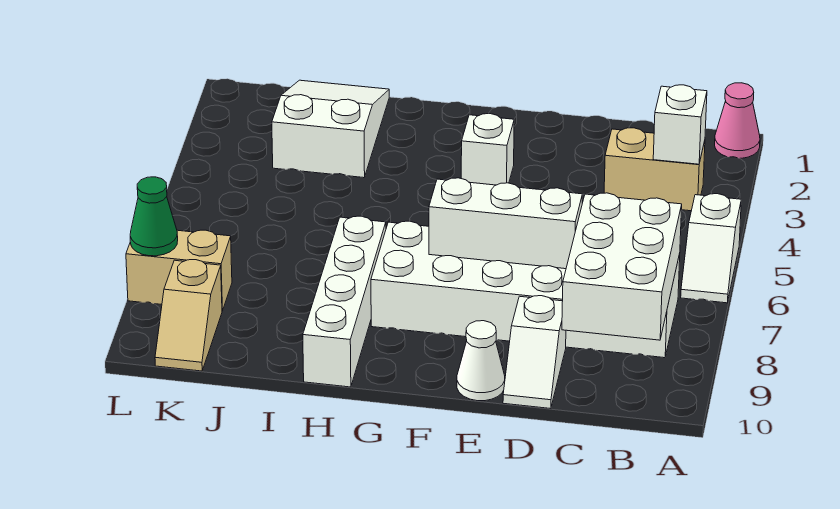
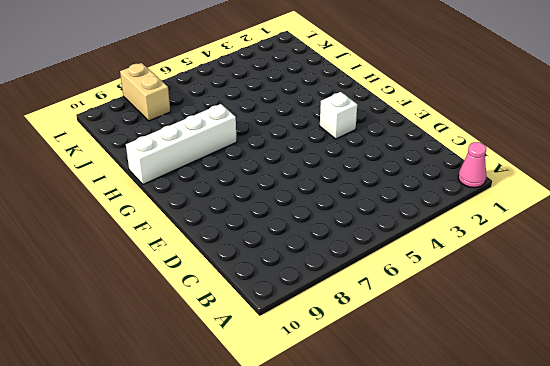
none -> white 1x2 slope [681,194,741,303]
none -> tan 1x2 brick [604,128,705,211]
none -> white 2x6 brick [371,221,680,358]

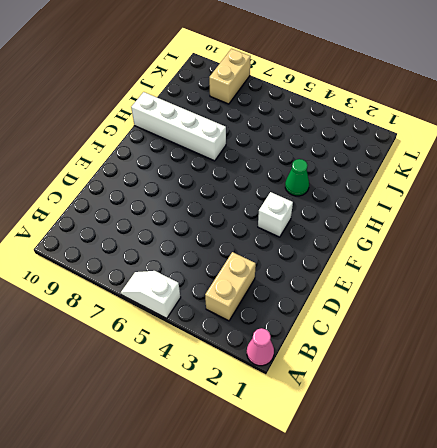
green 1x1 cone [285,159,309,196] -> green 1x1 cone moved to [130,177,178,256]
none -> white 2x6 brick [371,221,680,358]
none -> white 1x2 slope [503,296,566,409]
none -> white 1x1 cone [457,321,505,401]

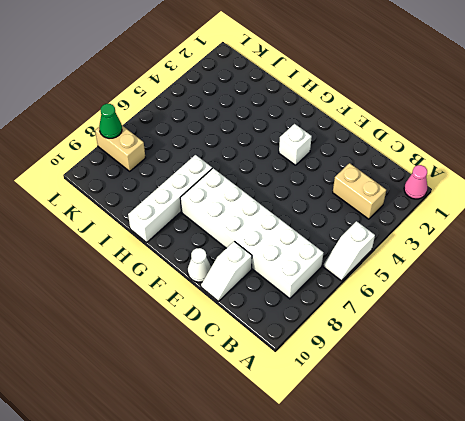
none -> white 2x3 slope [272,80,389,178]
none -> tan 1x2 slope [155,260,222,371]
none -> white 1x1 brick [653,85,707,164]

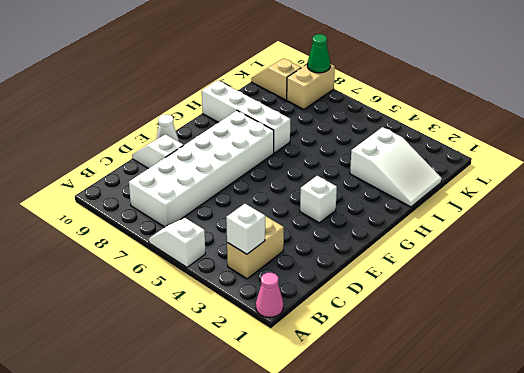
none -> white 2x3 brick [562,193,682,340]
none -> white 1x3 brick [429,178,582,269]

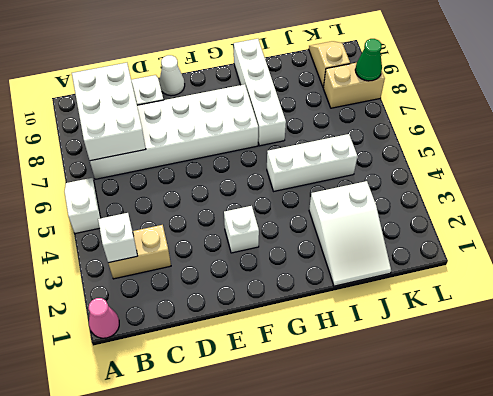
white 1x3 brick [267,134,357,191] -> white 1x3 brick moved to [429,178,582,269]

